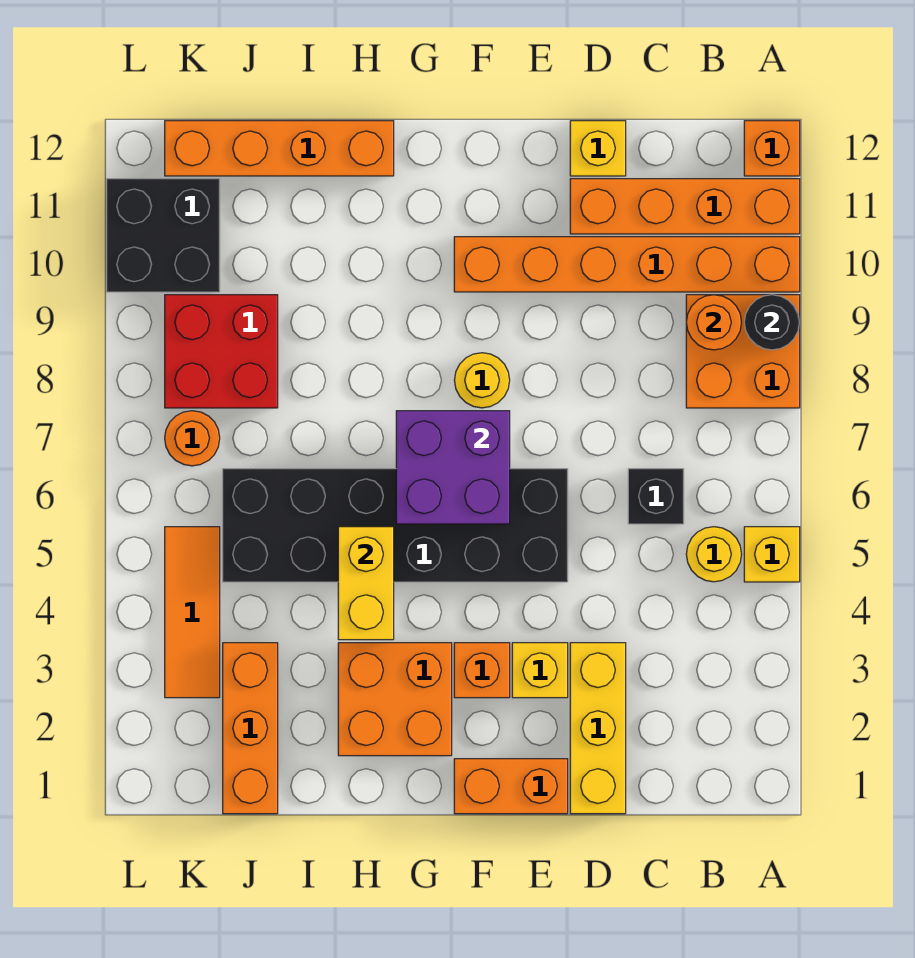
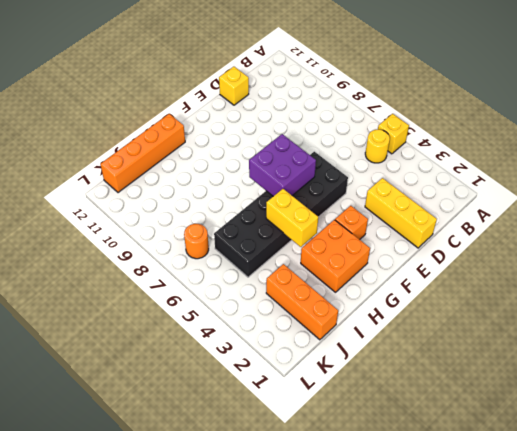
none -> orange 2x2 brick [686,295,800,408]
none -> orange 1x6 brick [454,237,800,292]
none -> orange 1x4 brick [570,179,800,234]

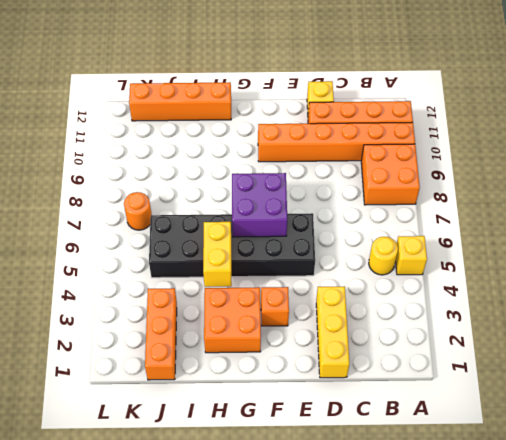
none -> orange 1x1 brick [744,121,800,176]
none -> black 1x1 brick [628,469,684,524]
none -> orange 1x2 brick [454,759,568,814]

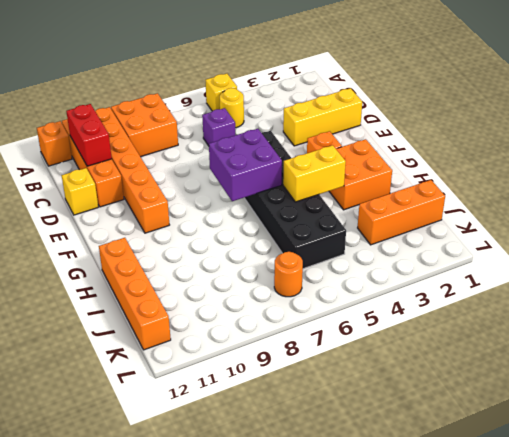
red 1x2 brick [66,104,112,166] -> none
purple 1x1 brick [202,108,235,146] -> black 1x1 brick [628,469,684,524]
none -> orange 1x2 brick [454,759,568,814]
none -> yellow 1x1 brick [512,643,568,698]
none -> yellow 1x1 round brick [454,353,510,408]

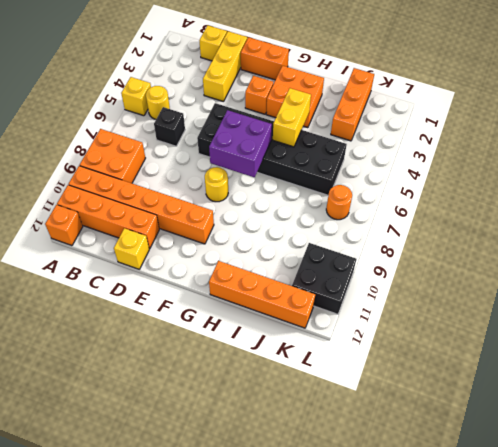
yellow 1x1 brick [199,25,227,61] -> yellow 1x1 brick moved to [512,643,568,698]
none -> red 2x2 brick [165,295,278,408]
none -> orange 1x3 tile [165,527,220,698]
none -> black 1x1 round brick [744,295,800,350]

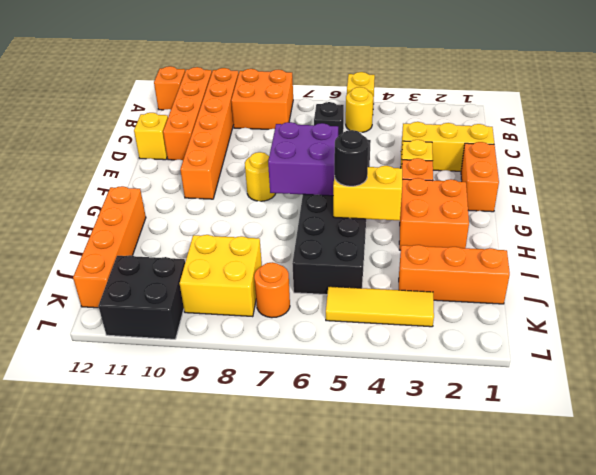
black 1x1 round brick [334,130,369,186] -> black 1x1 round brick moved to [744,295,800,350]
yellow 2x2 brick [180,235,262,317] -> red 2x2 brick [165,295,278,408]
yellow 1x3 tile [326,286,434,327] -> orange 1x3 tile [165,527,220,698]
none -> orange 1x1 round brick [686,295,742,350]

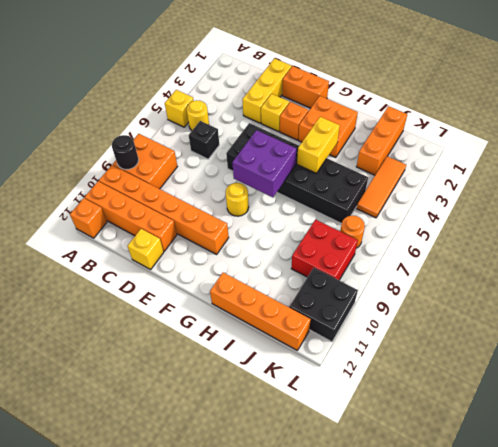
none -> orange 1x1 round brick [686,295,742,350]

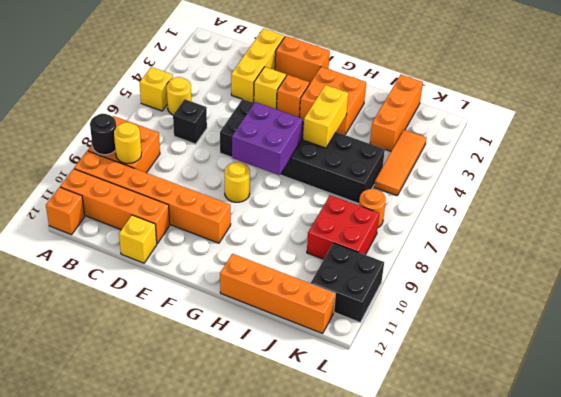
yellow 1x1 round brick [114,122,142,164] -> orange 1x1 round brick [686,295,742,350]

